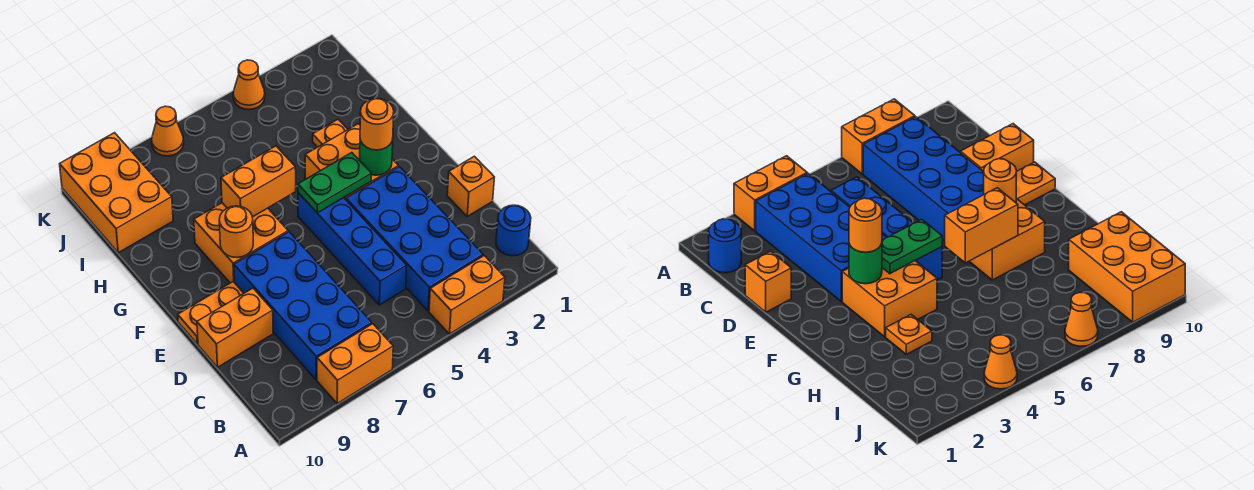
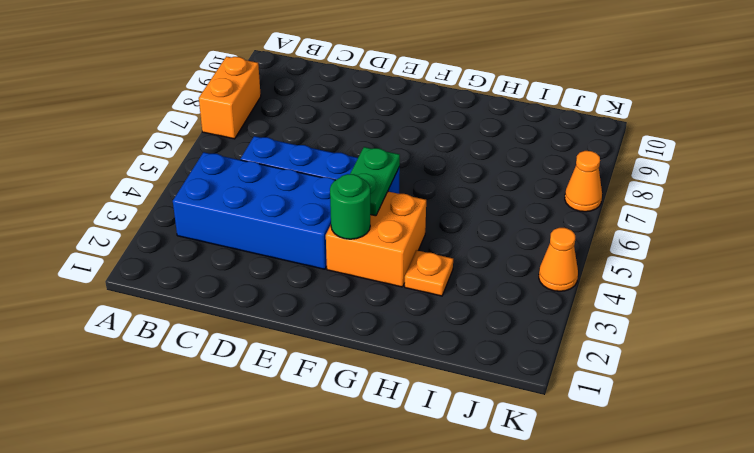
none -> orange 1x2 brick [429,256,505,334]
none -> blue 1x1 round brick [496,205,531,256]
none -> blue 2x4 brick [234,232,372,380]

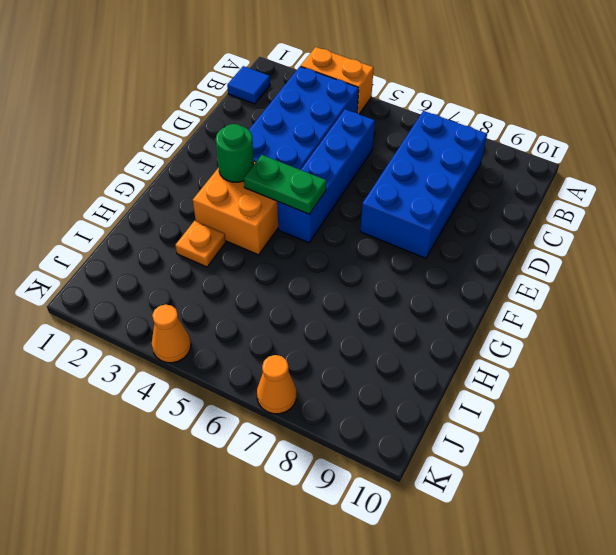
blue 1x1 tile [227,66,270,104] -> blue 1x1 round brick [496,205,531,256]
none -> orange 1x2 brick [317,324,393,403]
none -> orange 1x1 brick [447,156,494,216]
none -> orange 1x2 brick [197,288,273,367]

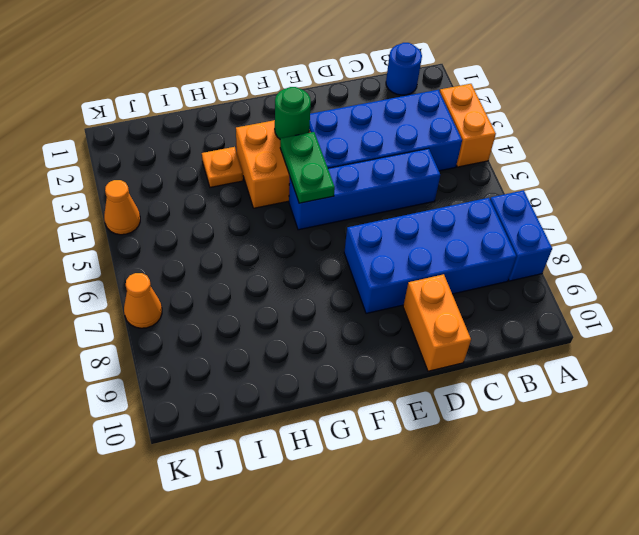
blue 1x2 brick [490,190,552,281] -> orange 1x2 brick [317,324,393,403]
none -> orange 1x1 brick [447,156,494,216]
none -> orange 1x2 plate [178,282,244,344]
none -> orange 2x2 brick [194,203,288,283]

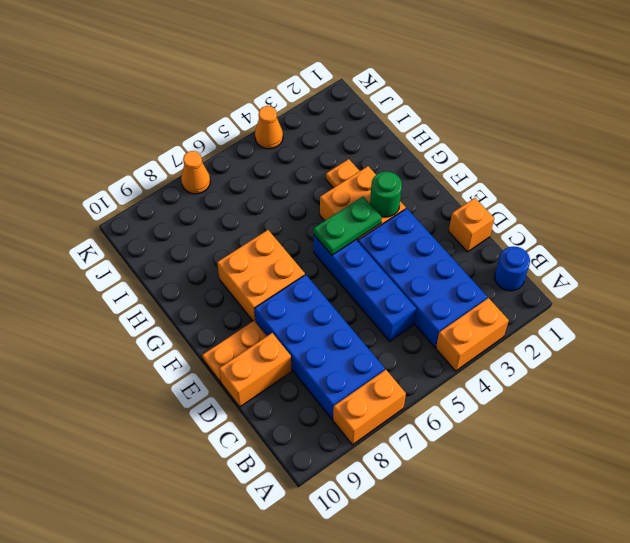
none -> orange 2x3 brick [60,133,173,253]
none -> orange 1x1 round brick [219,206,253,258]
none -> orange 1x2 brick [221,146,296,217]

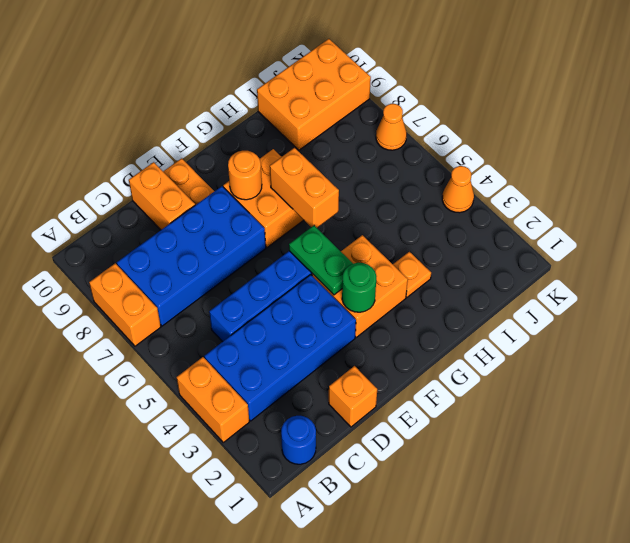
none -> orange 1x1 round brick [360,99,394,150]

